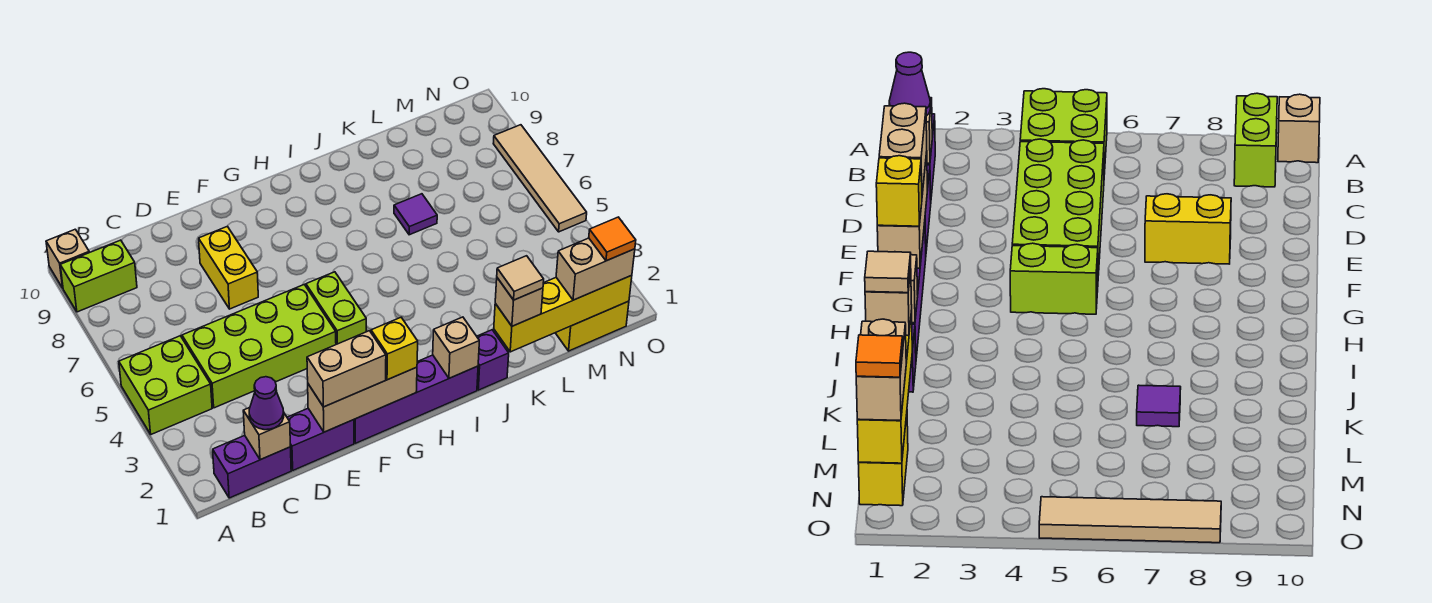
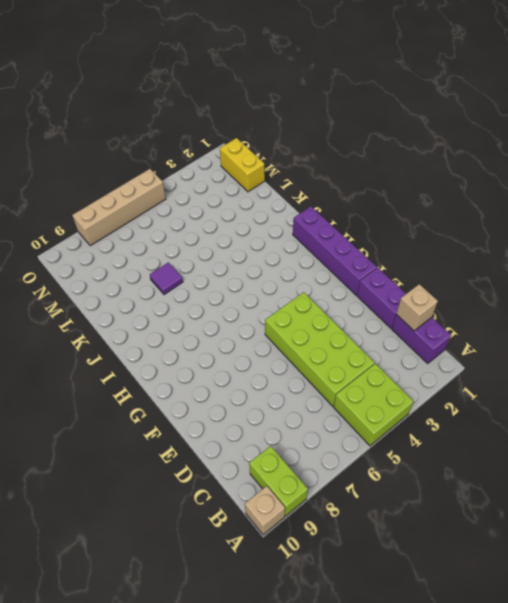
tan 1x4 brick [73,169,166,246] -> tan 1x4 tile [493,125,587,232]
none -> yellow 1x2 brick [199,226,258,309]
none -> lime 1x2 brick [306,272,366,344]
none -> purple 1x1 brick [477,330,509,390]

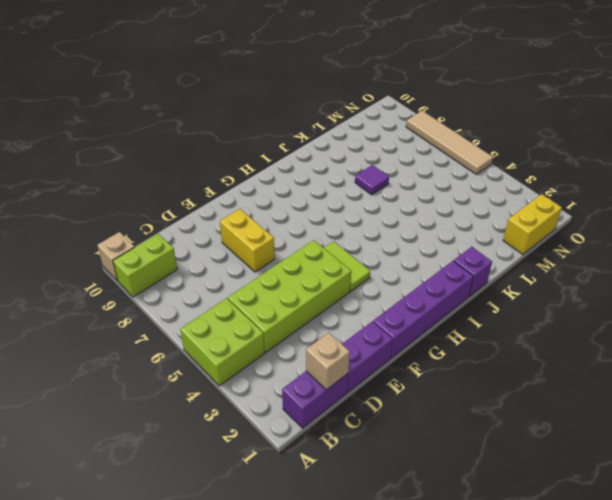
lime 1x2 tile [324,241,370,291] -> lime 1x2 brick [306,272,366,344]
none -> tan 1x3 brick [308,367,417,432]
none -> tan 1x1 brick [433,317,479,378]
none -> yellow 1x4 brick [494,275,632,352]

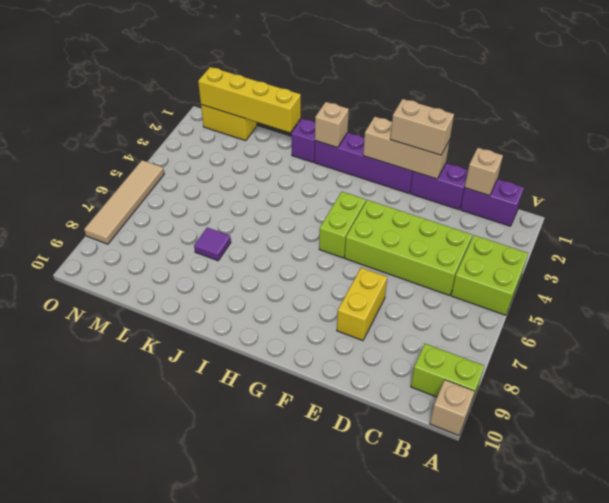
none -> purple 1x1 cone [249,377,284,430]
none -> yellow 1x1 brick [371,318,418,380]
none -> tan 1x1 brick [495,278,543,326]

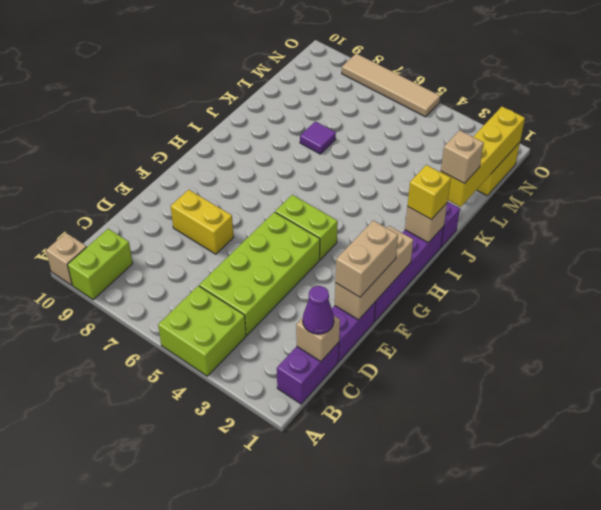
yellow 1x1 brick [407,165,451,220] -> yellow 1x1 brick moved to [371,318,418,380]
none -> tan 1x2 brick [556,238,635,300]
none -> tan 1x1 tile [497,256,544,300]
none -> orange 1x1 tile [589,217,636,261]

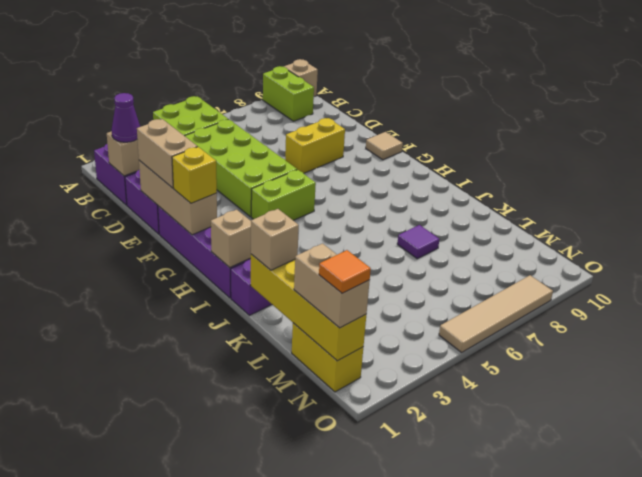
tan 1x1 tile [366,132,403,160] -> tan 1x1 tile moved to [497,256,544,300]

